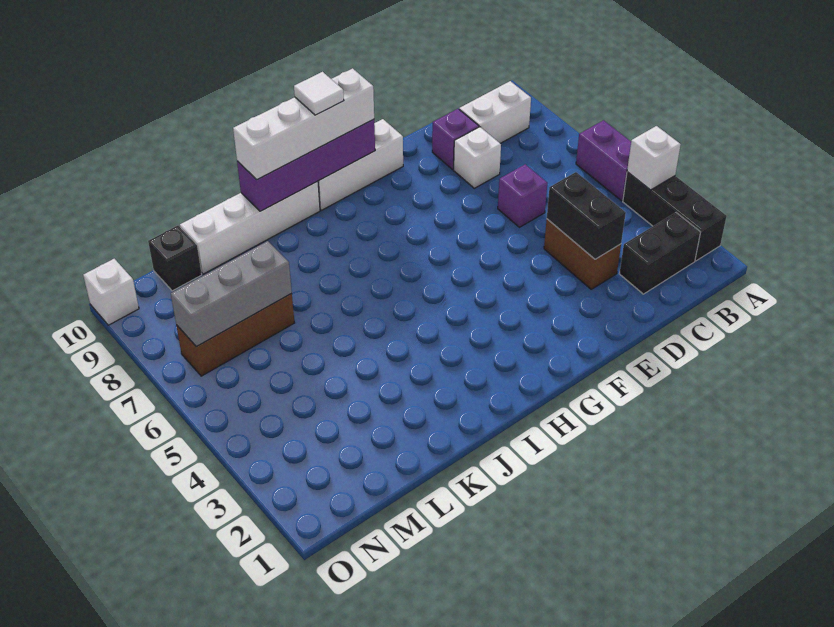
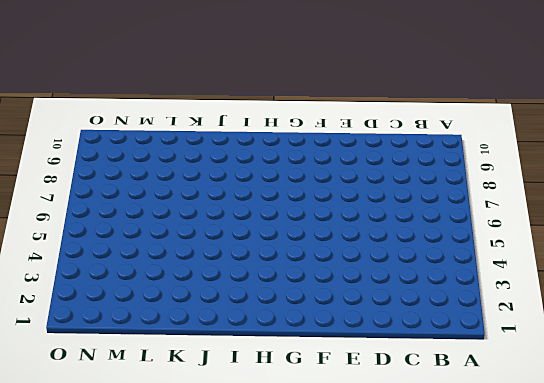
none -> black 1x3 brick [623,172,727,261]
none -> purple 1x2 brick [576,120,631,201]
none -> black 1x2 brick [619,213,701,294]

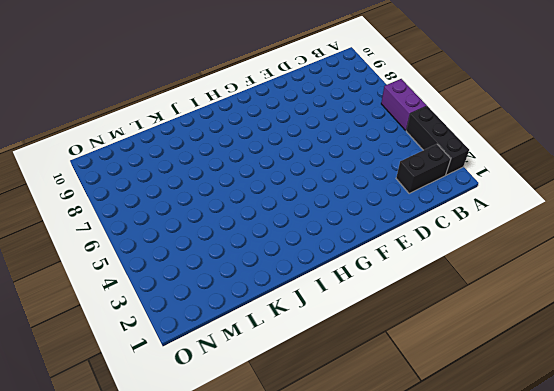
none -> white 1x2 brick [459,81,531,143]
none -> brown 1x2 brick [544,219,621,289]
none -> purple 1x1 brick [498,164,547,227]

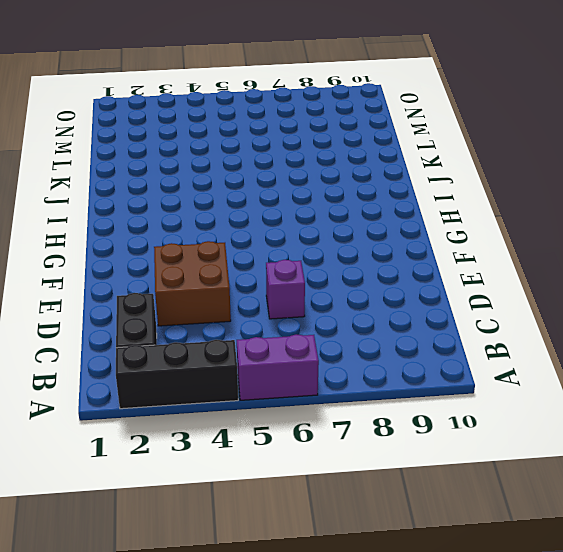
brown 2x2 brick [154,241,231,326] -> brown 1x2 brick [544,219,621,289]
none -> white 1x2 brick [459,81,531,143]
none -> white 1x1 brick [454,127,501,188]
none -> purple 1x1 brick [432,109,479,169]

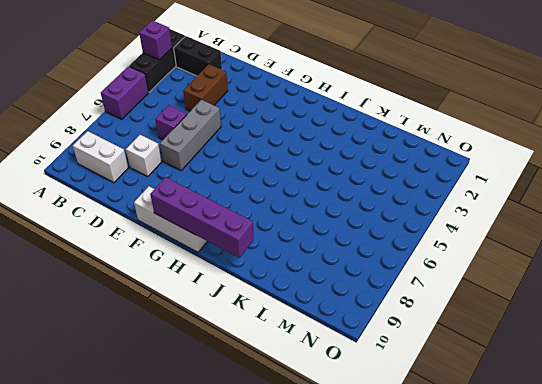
purple 1x1 brick [139,20,172,60] -> purple 1x1 brick moved to [432,109,479,169]
grey 1x3 brick [160,100,221,170] -> grey 1x3 brick turned to [171,241,292,347]
none -> white 1x4 brick [180,181,320,274]
none -> brown 1x3 brick [176,294,294,376]
none -> black 1x1 brick [148,226,202,291]

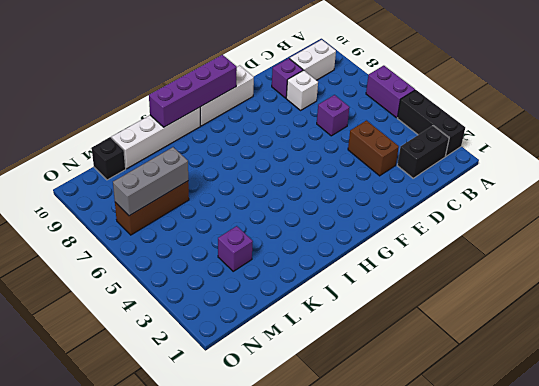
purple 1x1 brick [218,226,253,271] -> none
none -> white 1x1 brick [83,259,139,325]
none -> white 1x1 brick [627,126,681,190]
none -> black 1x2 brick [547,172,626,259]

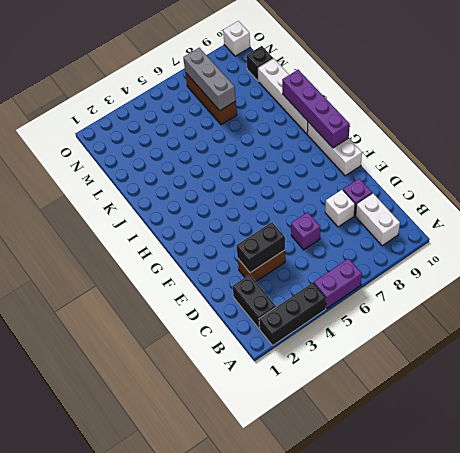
none -> white 1x1 brick [627,126,681,190]
none -> white 1x4 brick [233,68,374,180]
none -> white 1x1 tile [294,72,344,115]

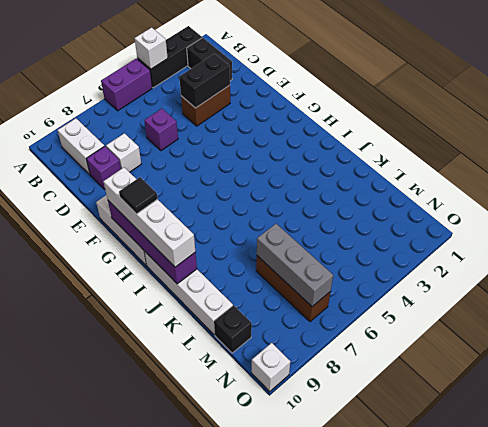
black 1x1 tile [119,177,158,214] -> white 1x1 tile [294,72,344,115]

